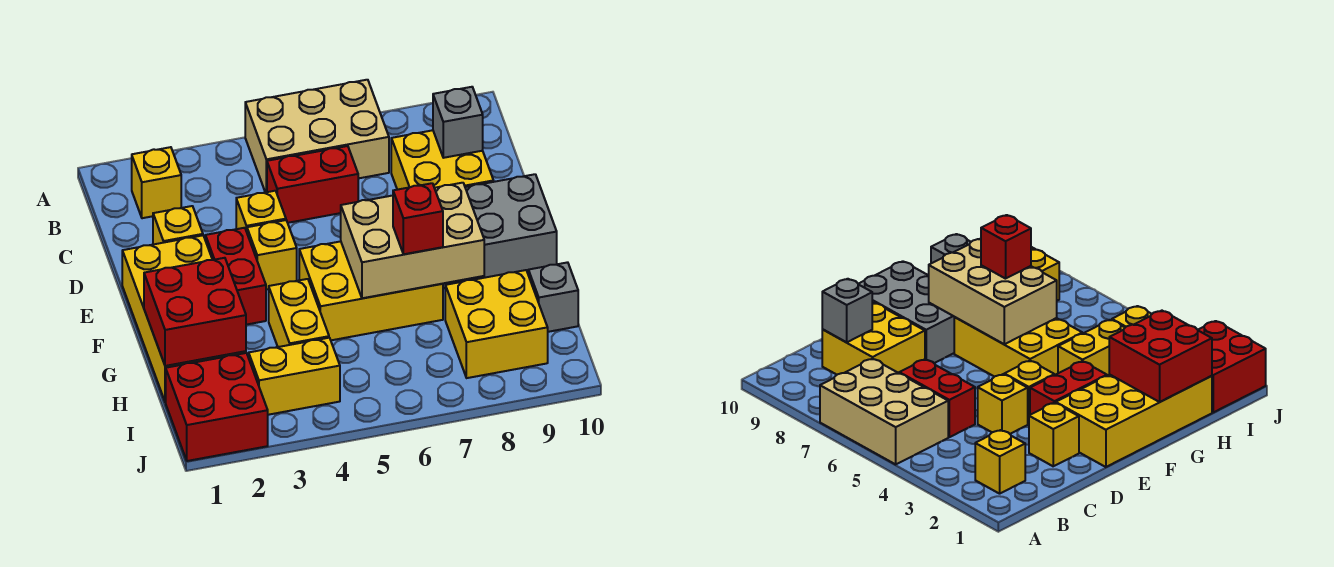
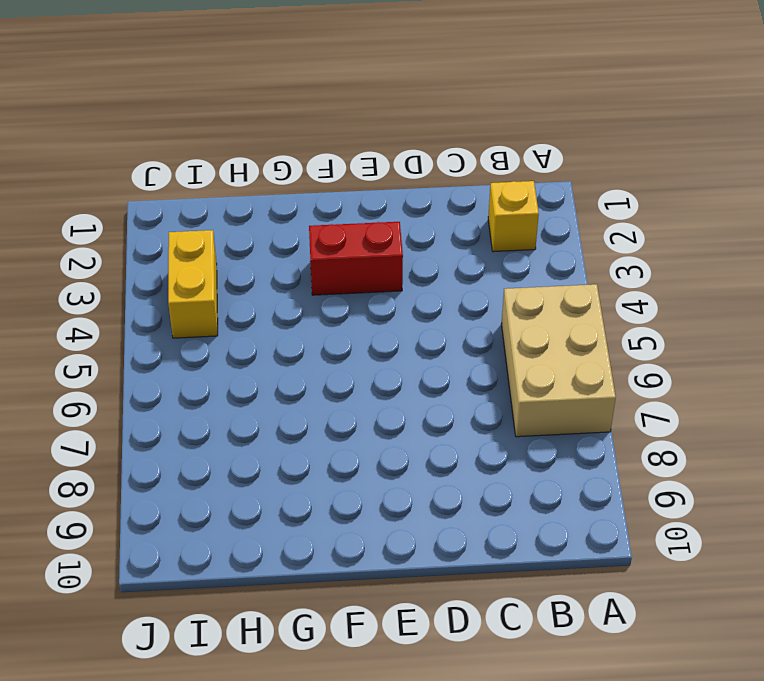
none -> red 1x2 brick [267,146,358,223]
none -> yellow 2x2 brick [391,130,494,190]
none -> yellow 1x1 brick [153,206,203,244]

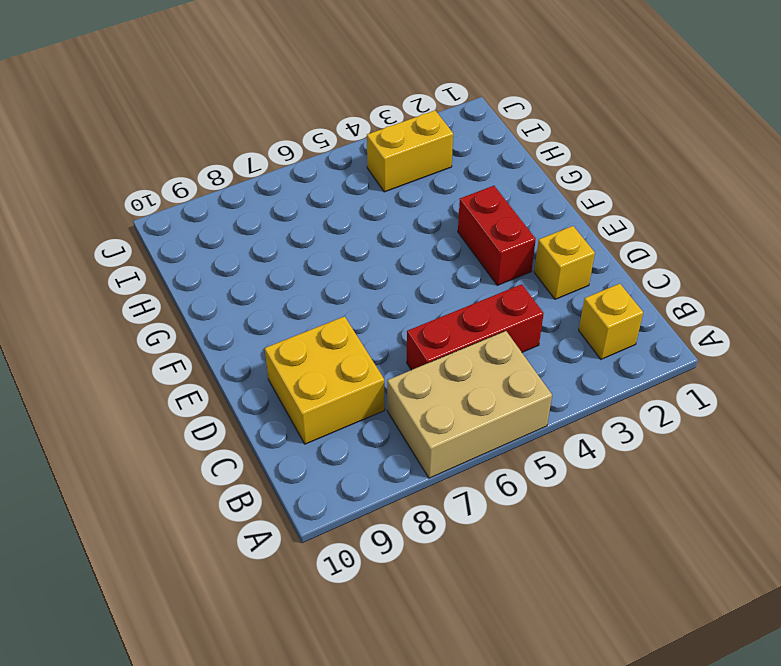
red 1x3 brick [407,284,544,370] -> red 1x2 brick [267,146,358,223]
none -> yellow 1x1 brick [236,191,286,232]
none -> yellow 2x4 brick [122,235,246,402]
none -> yellow 1x1 brick [247,220,297,290]

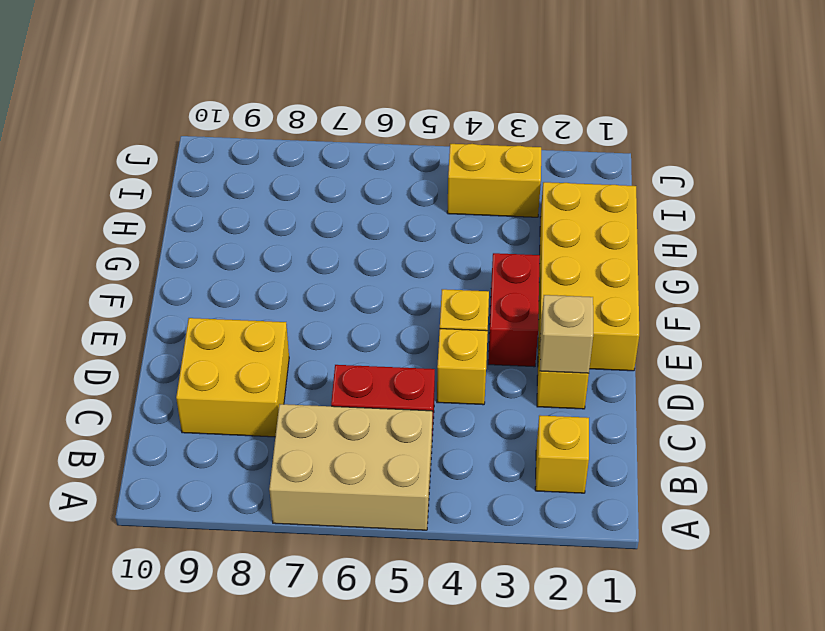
tan 1x1 brick [540,295,593,373] -> none
none -> grey 2x3 brick [443,174,557,288]
none -> yellow 2x3 brick [299,241,443,340]
none -> yellow 1x2 brick [269,279,329,347]

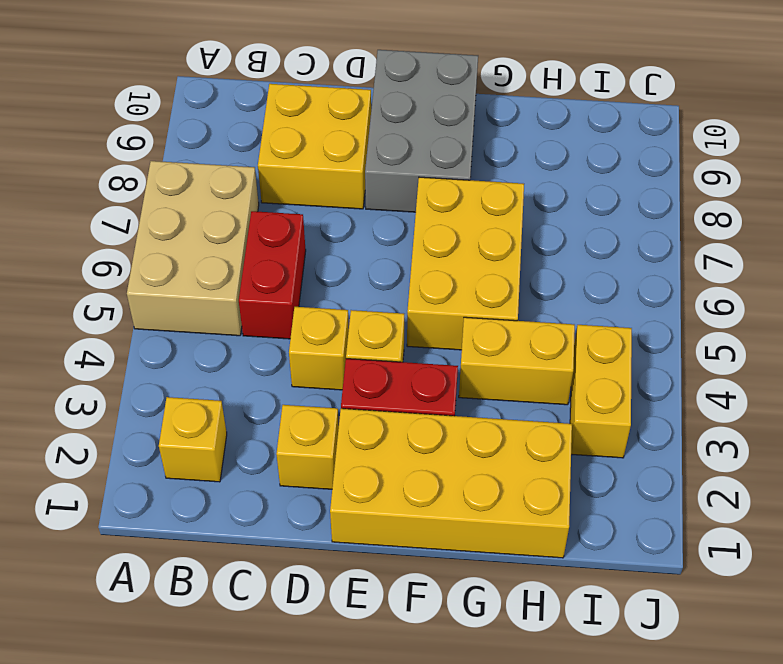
none -> yellow 2x2 brick [445,270,548,378]
none -> grey 1x1 brick [528,262,578,332]
none -> red 2x2 brick [166,353,268,461]

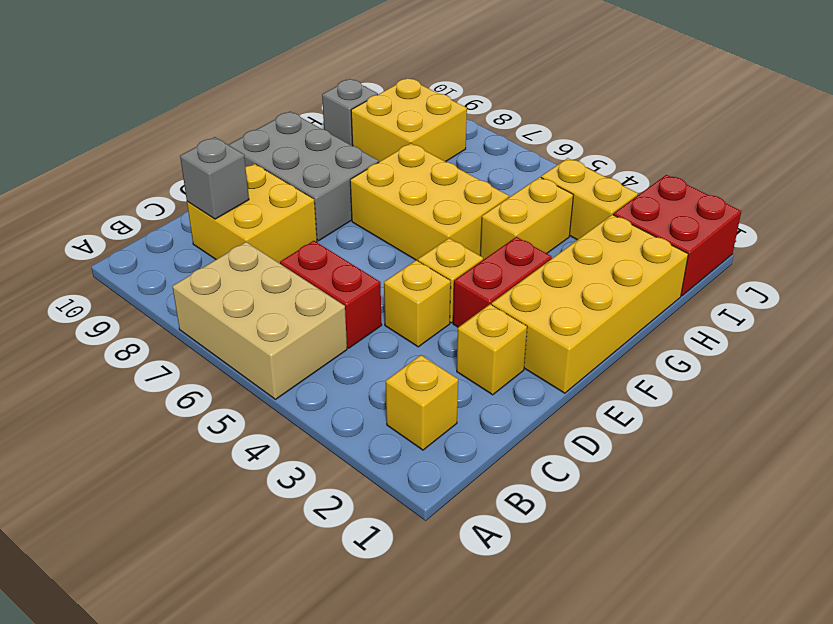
none -> tan 2x3 brick [341,183,484,298]
none -> red 2x2 brick [144,258,246,366]
none -> red 1x1 brick [393,183,443,254]

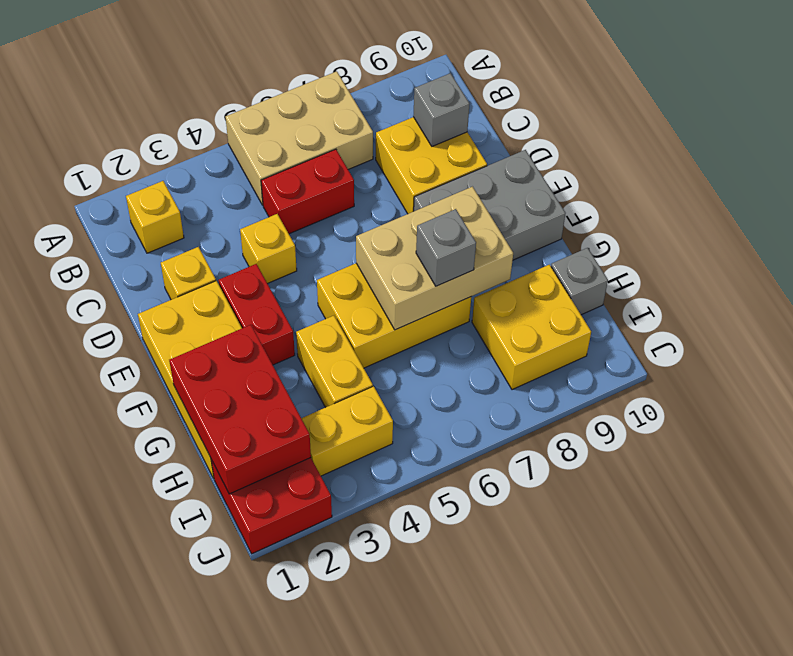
red 2x3 brick [169,325,311,494] -> red 2x2 brick [144,258,246,366]
grey 1x1 brick [416,209,476,286] -> red 1x1 brick [393,183,443,254]
none -> yellow 1x1 brick [247,220,297,290]

